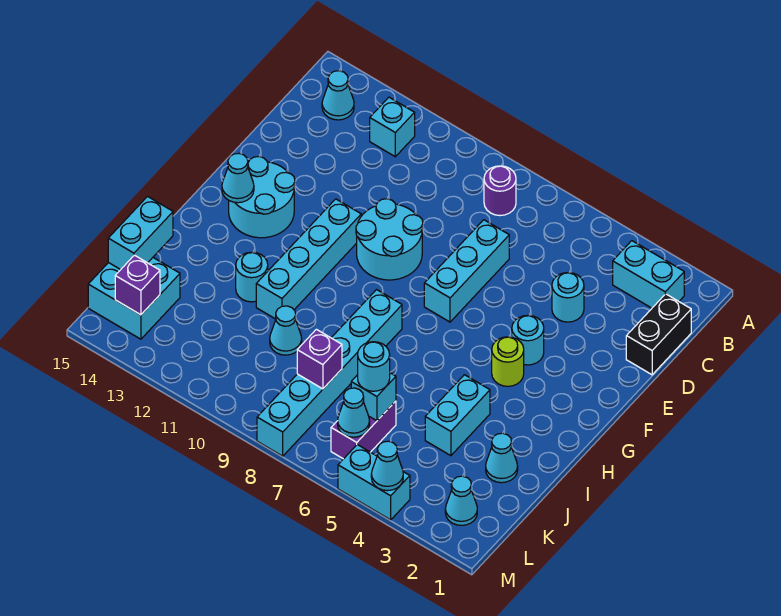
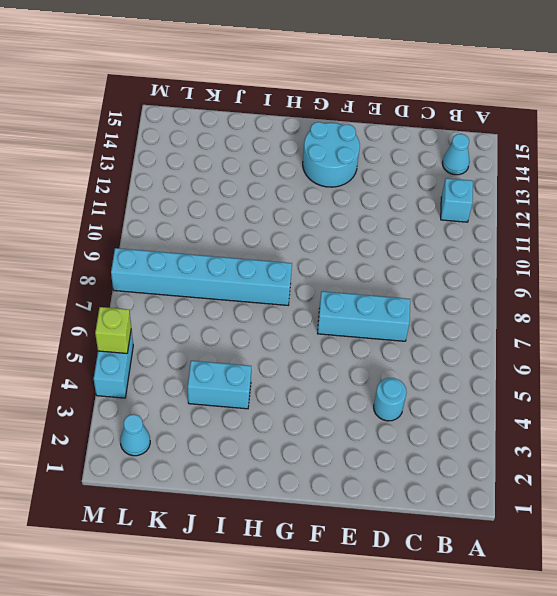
lime 1x1 brick [95,307,131,353] -> none
none -> cyan 1x2 brick [613,241,684,308]
none -> purple 1x1 round brick [484,166,516,216]
none -> black 1x2 brick [626,294,691,375]

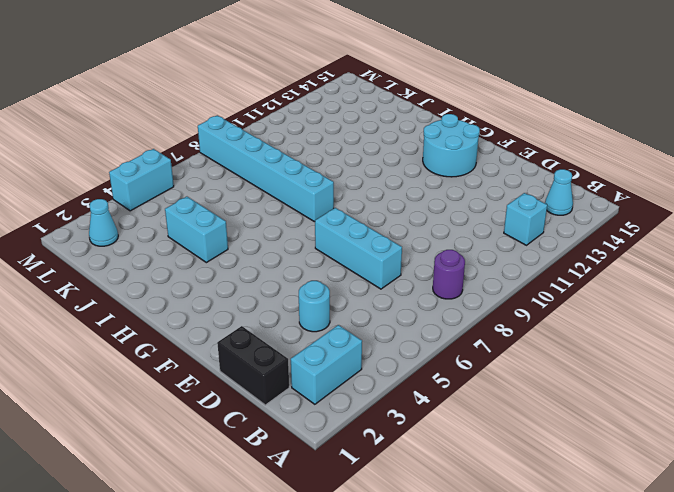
none -> cyan 2x2 round brick [356,199,423,280]
none -> cyan 1x1 round brick [512,315,544,365]
none -> cyan 1x4 brick [256,199,361,319]

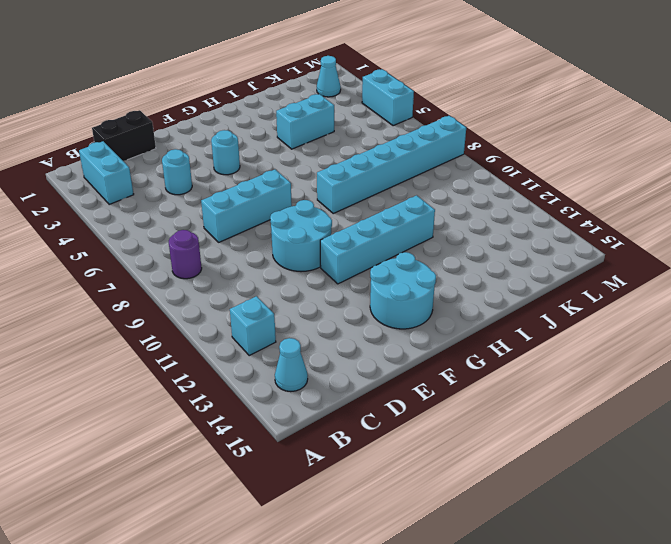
none -> lime 1x1 round brick [492,337,524,386]
none -> cyan 1x1 round brick [236,252,268,302]
none -> cyan 1x1 cone [486,433,518,483]

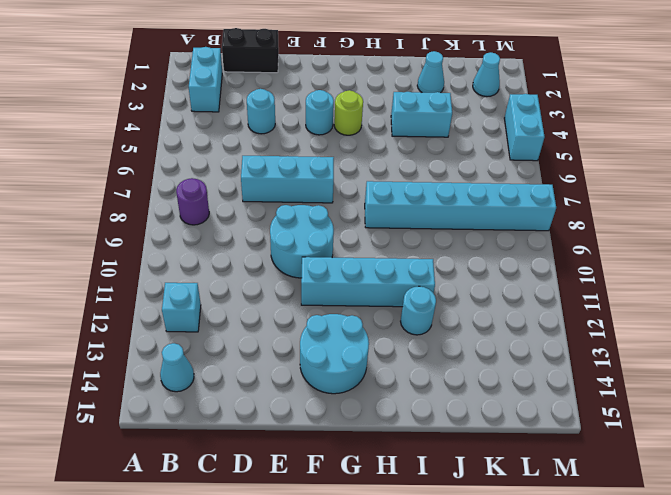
none -> cyan 1x1 cone [270,306,302,355]
none -> purple 1x2 brick [331,401,396,459]
none -> cyan 2x2 brick [88,258,180,339]

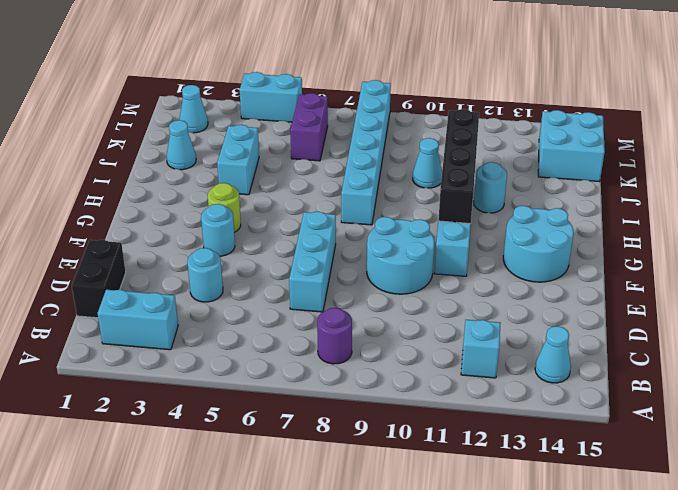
black 1x4 brick [438,109,479,224] -> none
none -> cyan 1x1 cone [222,153,254,203]
none -> cyan 1x2 brick [108,197,173,270]
none -> cyan 1x1 brick [351,373,396,421]

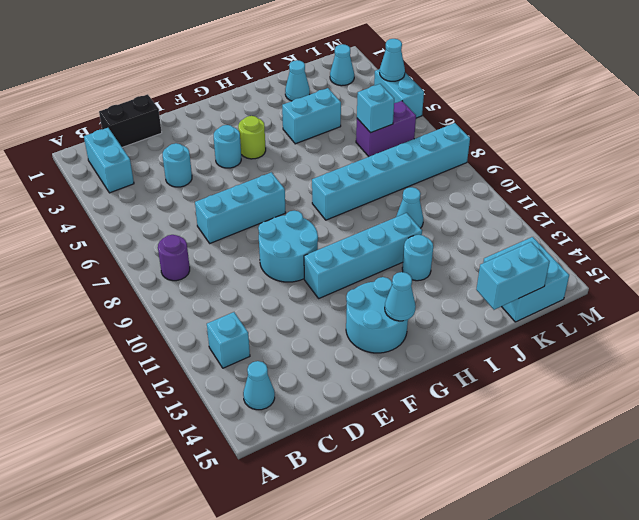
none -> purple 1x1 brick [297,329,342,389]
none -> cyan 1x1 cone [338,388,370,437]
none -> purple 1x1 brick [115,255,160,315]

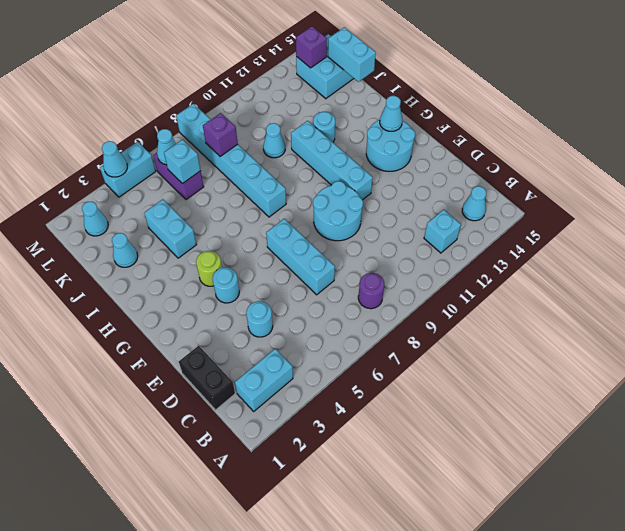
none -> cyan 1x1 round brick [358,342,390,391]

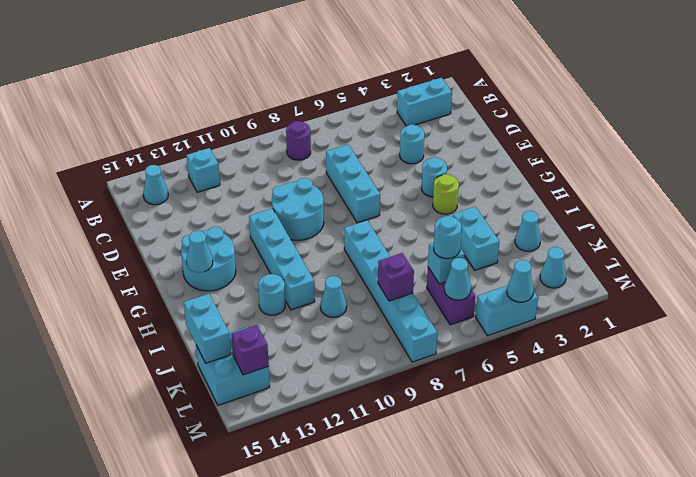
none -> black 1x2 brick [626,294,691,375]

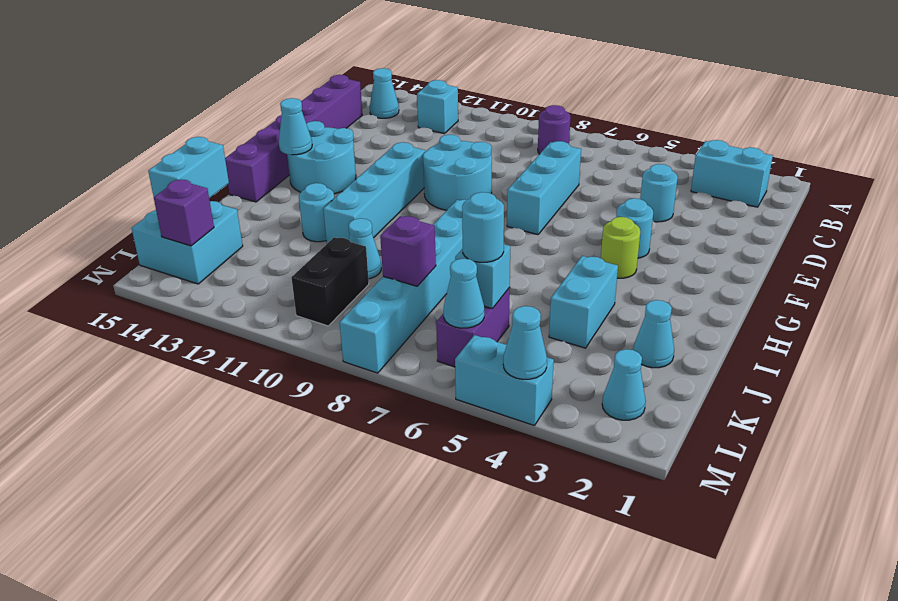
purple 1x6 brick [225,75,362,202] -> none
black 1x2 brick [291,237,369,326] -> black 1x2 brick moved to [626,294,691,375]

